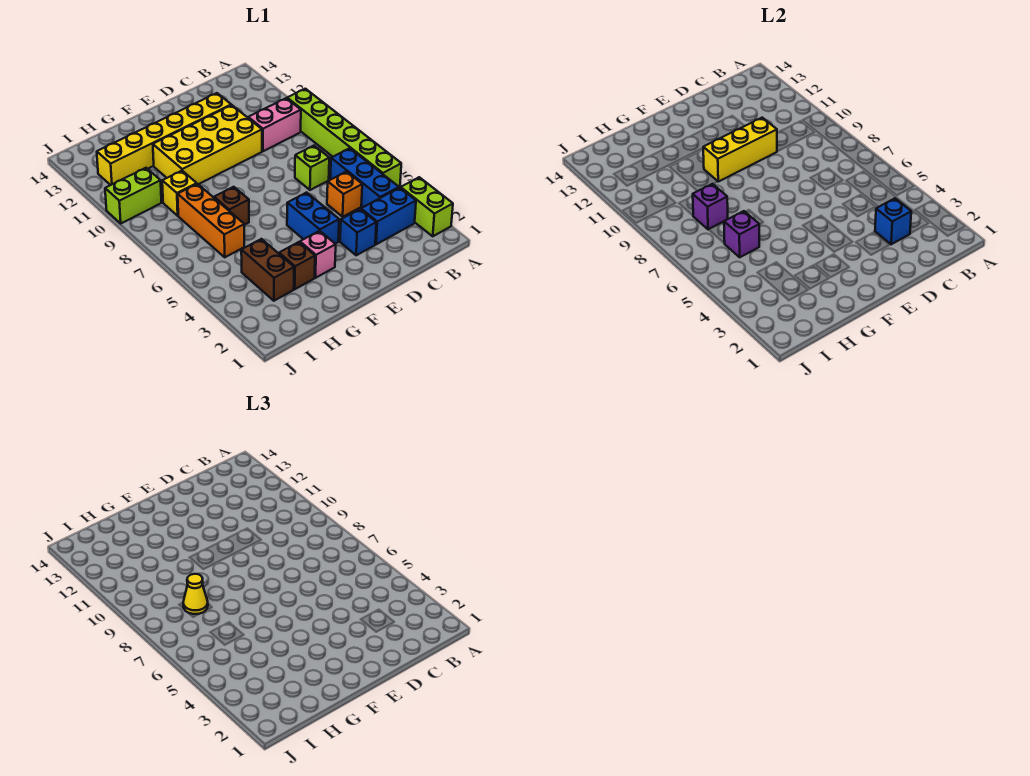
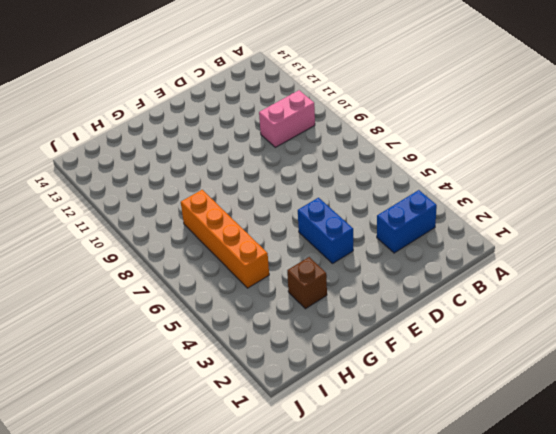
orange 1x4 brick [181,190,269,288] -> orange 1x3 brick [178,184,244,257]
none -> lime 1x2 brick [401,177,453,236]
none -> lime 1x6 brick [287,89,401,187]
none -> blue 1x3 brick [330,148,399,207]

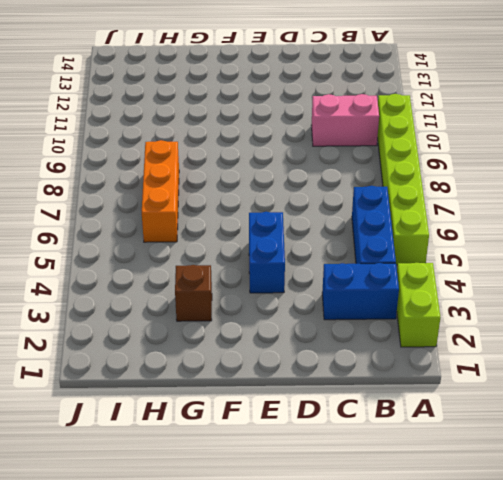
none -> orange 1x1 brick [327,172,362,217]
none -> lime 1x1 brick [295,146,329,190]
none -> blue 1x1 brick [340,209,376,255]

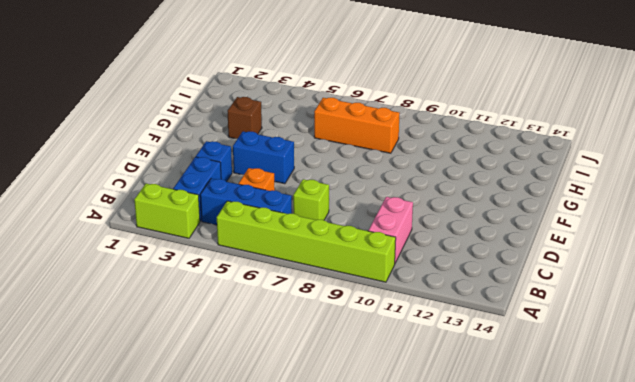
none -> yellow 2x4 brick [153,105,262,184]
none -> yellow 1x6 brick [97,93,231,185]
none -> pink 1x1 brick [300,231,336,278]

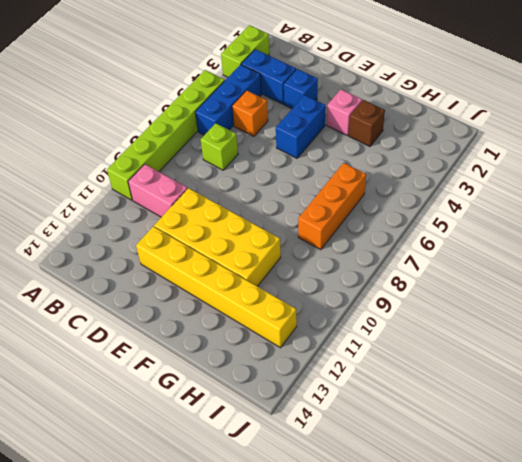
none -> brown 1x1 brick [214,187,249,225]
none -> brown 1x2 brick [241,239,294,301]
none -> yellow 1x1 brick [162,171,197,216]

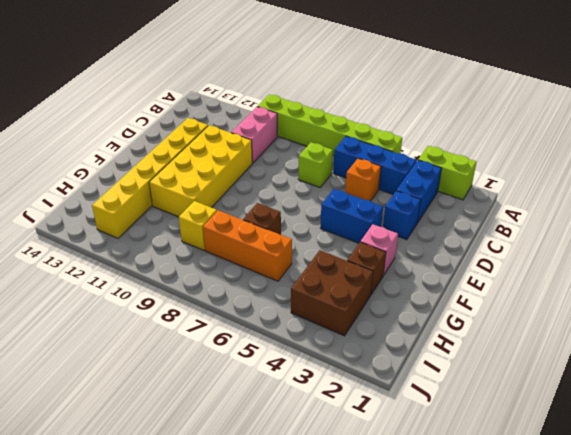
brown 2x2 brick [291,250,373,336] -> brown 1x2 brick [241,239,294,301]
none -> lime 1x2 brick [105,168,161,223]
none -> blue 1x1 brick [875,198,911,244]
none -> yellow 1x3 brick [703,118,777,182]

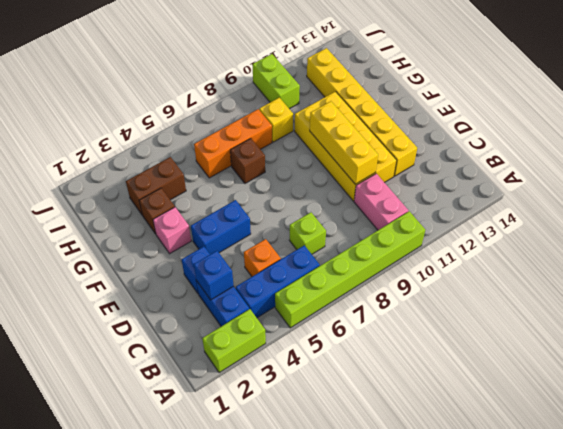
none -> purple 1x1 brick [724,211,759,257]
none -> purple 1x1 brick [693,184,728,230]
none -> yellow 1x1 cone [183,574,208,614]

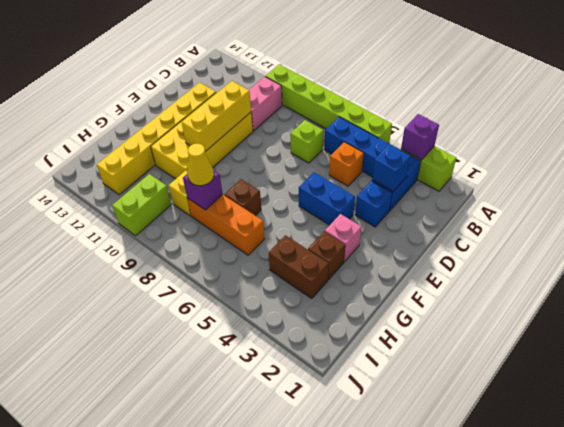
purple 1x1 brick [401,114,439,160] -> purple 1x1 brick moved to [724,211,759,257]

